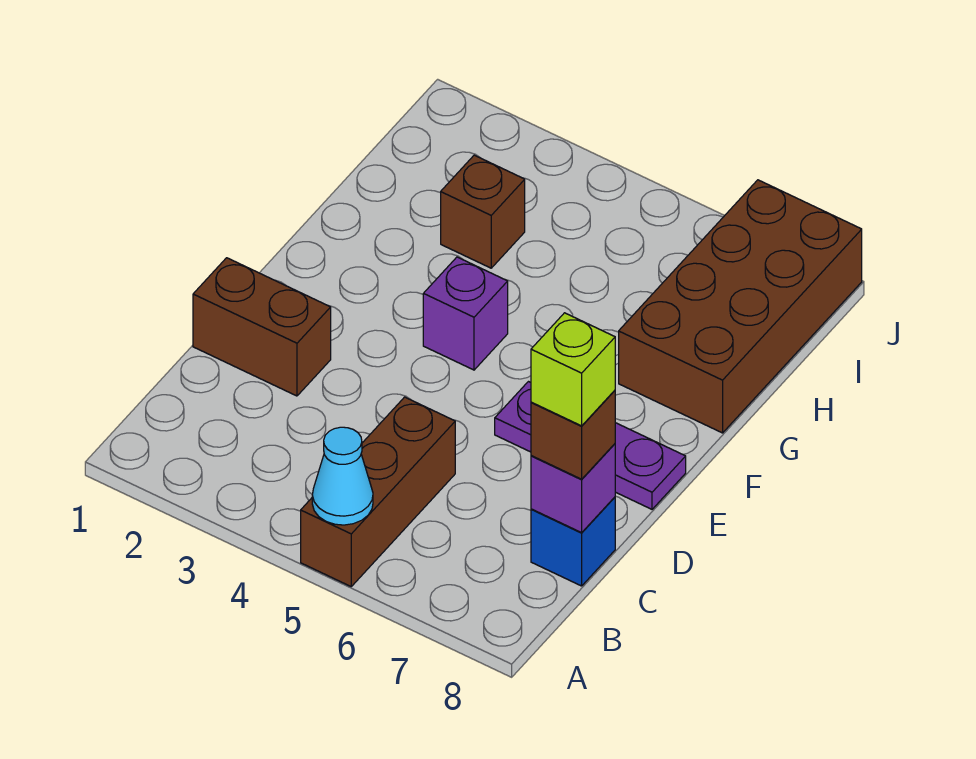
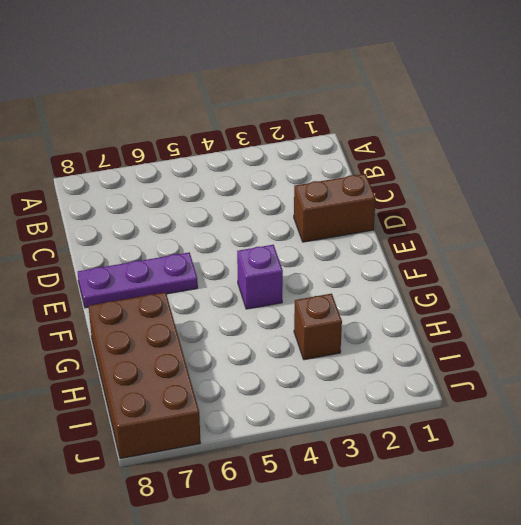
none -> brown 1x3 brick [301,397,455,586]
none -> blue 1x1 brick [531,497,615,586]

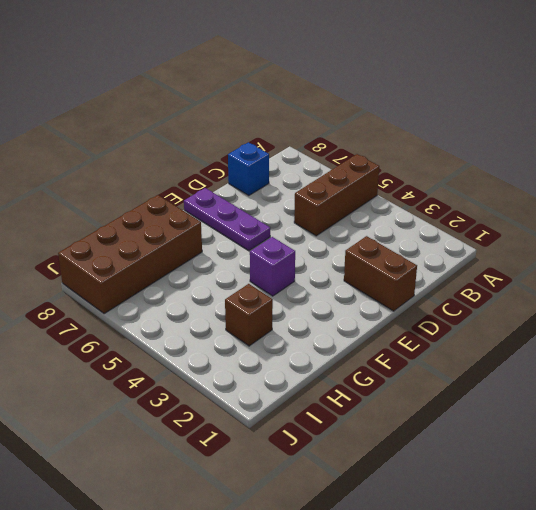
none -> cyan 1x1 cone [312,427,373,525]
none -> purple 1x1 brick [531,444,615,533]

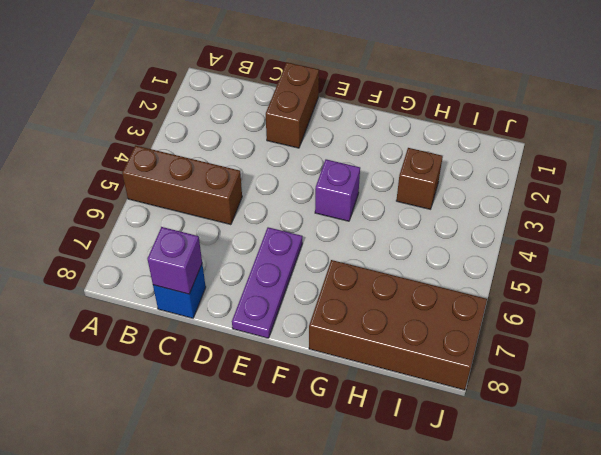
none -> cyan 1x1 cone [312,427,373,525]
none -> brown 1x1 brick [531,390,615,479]

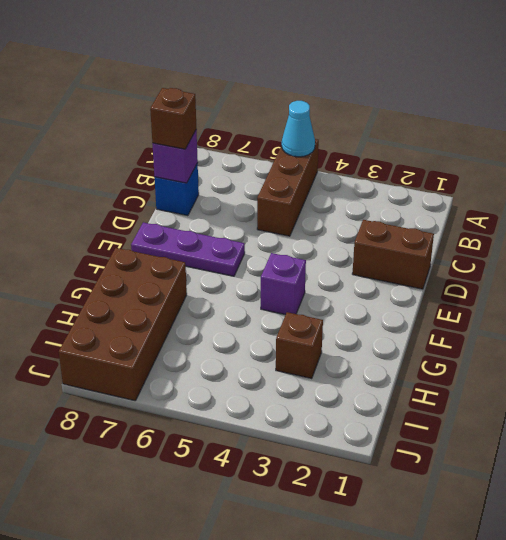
none -> lime 1x1 brick [531,313,615,426]

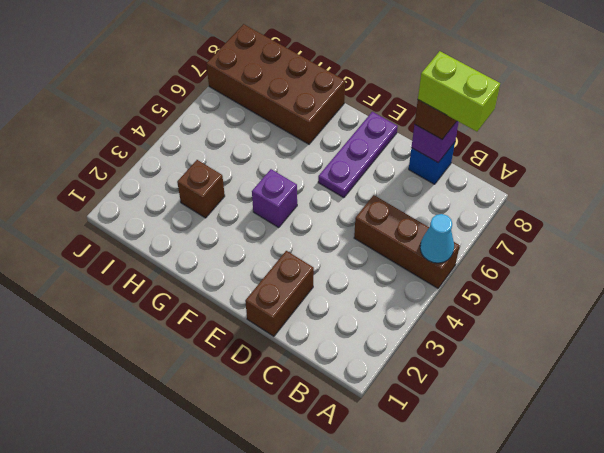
lime 1x2 brick [418,51,500,132] -> lime 1x1 brick [531,313,615,426]

